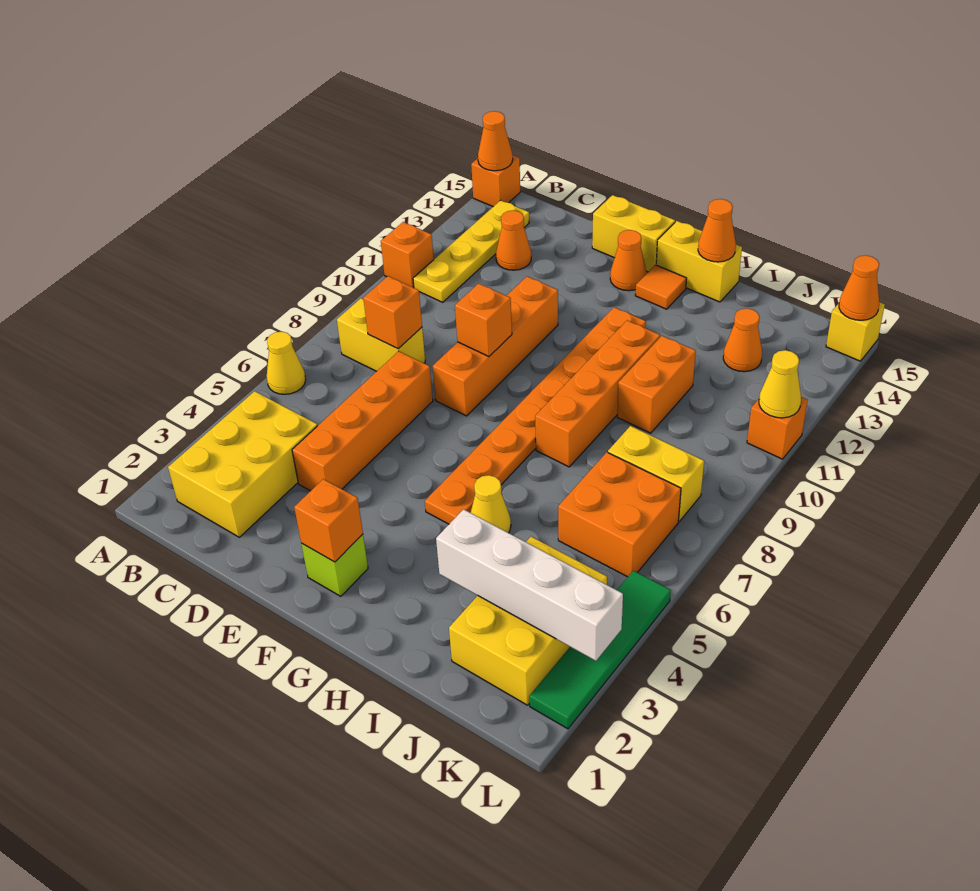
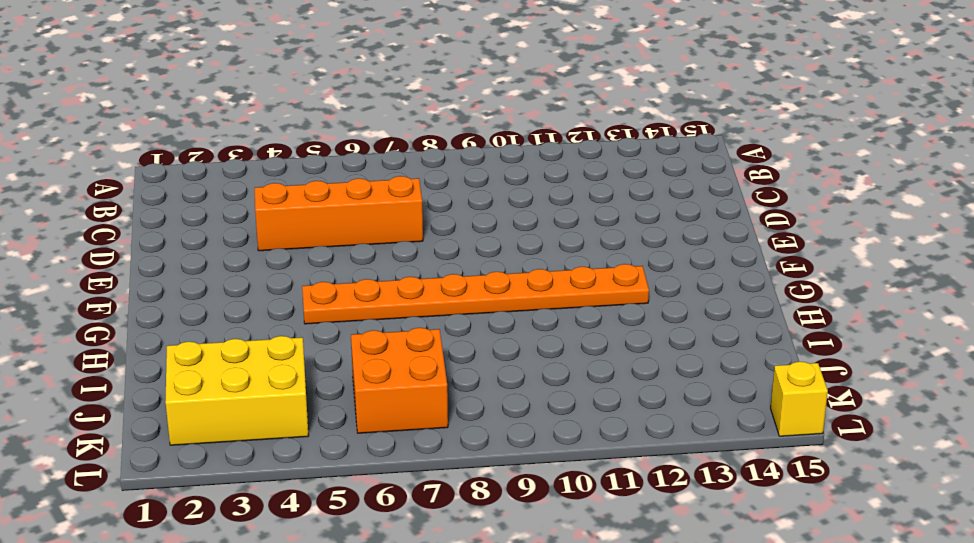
none -> yellow 1x1 cone [267,332,306,394]
none -> orange 1x1 brick [381,222,434,288]
none -> orange 1x1 brick [471,155,520,207]
none -> yellow 2x3 brick [168,391,318,537]

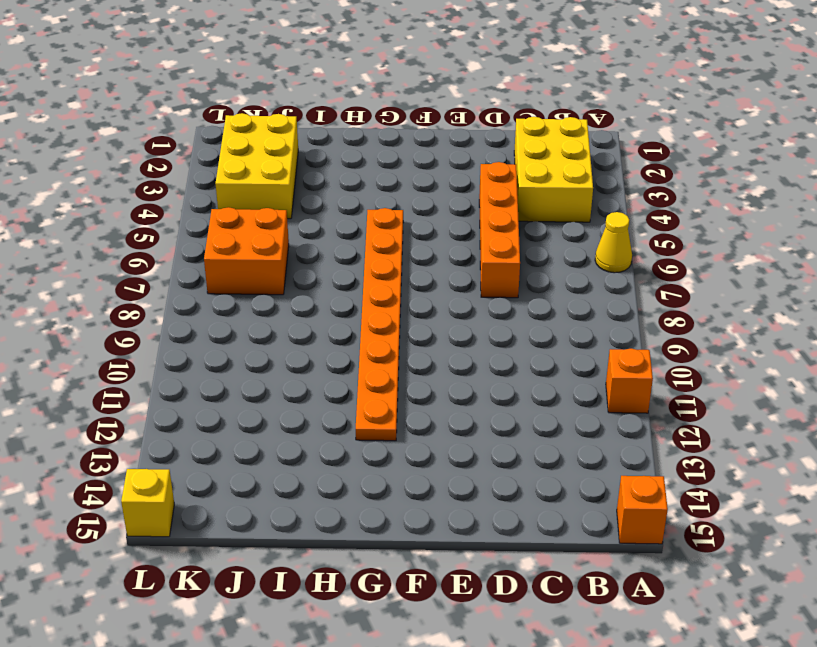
none -> yellow 1x2 brick [337,298,425,371]
none -> yellow 1x4 plate [413,200,529,302]
none -> orange 1x1 cone [496,210,531,270]
none -> orange 1x4 brick [433,276,558,416]

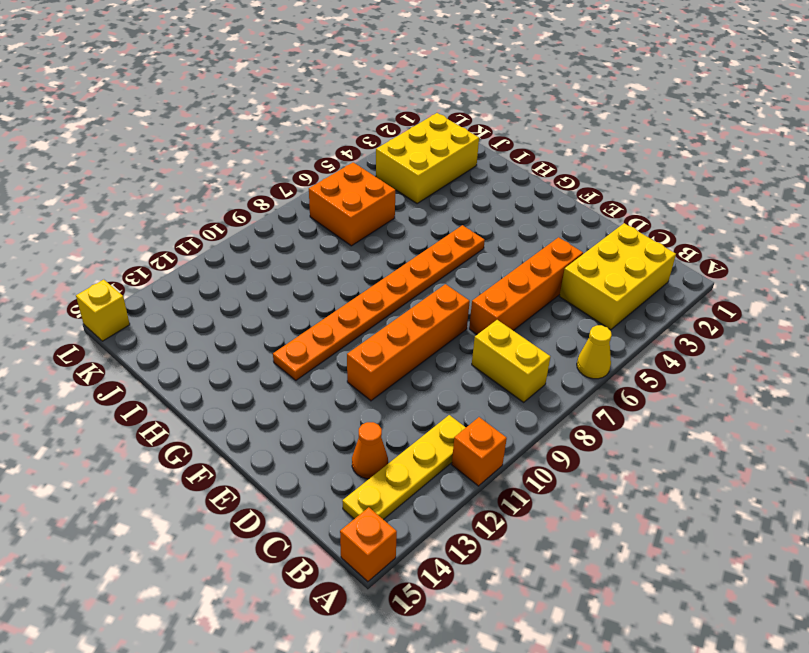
none -> yellow 1x2 brick [592,195,675,272]
none -> lime 1x1 brick [301,534,368,596]
none -> orange 1x1 cone [610,230,647,291]
none -> orange 1x1 tile [635,265,687,309]

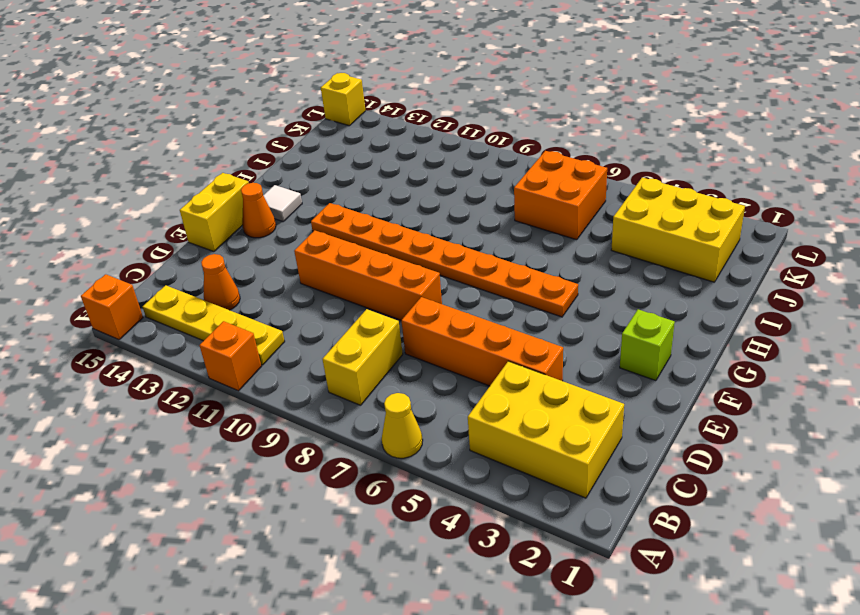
white 1x1 tile [263,185,302,221] -> orange 1x1 tile [635,265,687,309]
none -> yellow 1x2 brick [656,221,742,302]
none -> yellow 1x1 cone [471,475,511,533]
none -> orange 1x4 brick [535,320,660,467]
none -> orange 1x2 brick [617,336,696,433]

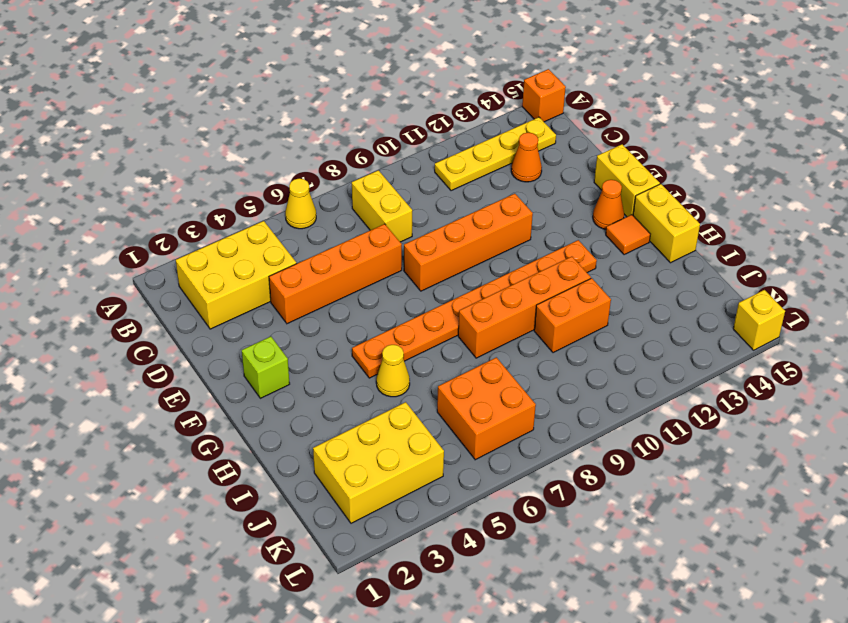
none -> orange 1x1 brick [381,222,434,288]
none -> yellow 1x2 brick [608,426,704,521]
none -> orange 1x1 cone [723,308,762,372]
none -> green 1x4 tile [529,571,671,729]

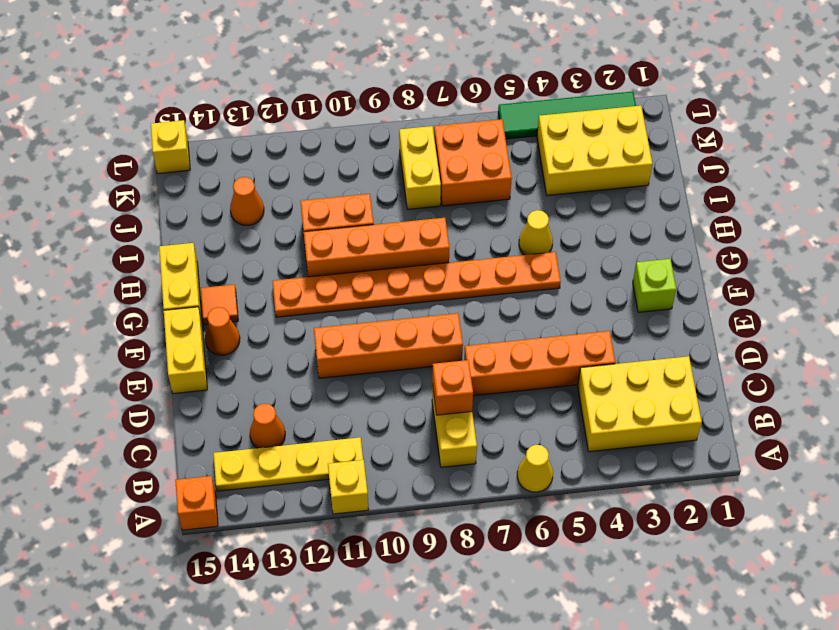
yellow 1x1 brick [328,460,369,514] -> orange 1x1 brick [381,222,434,288]
none -> orange 1x1 brick [747,397,808,459]
none -> orange 1x1 cone [478,111,513,171]
none -> orange 1x1 brick [455,283,512,357]
none -> orange 1x1 brick [294,479,363,562]

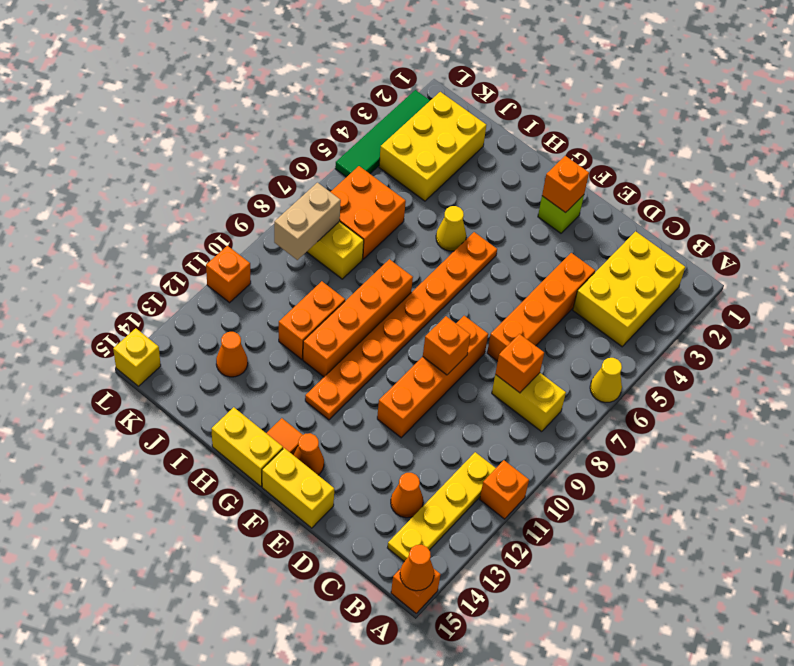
tan 1x2 brick [274,183,341,260] -> none
none -> orange 1x1 cone [698,199,736,262]
none -> white 1x4 brick [436,509,623,661]
none -> yellow 1x1 cone [759,350,801,418]
none -> orange 1x1 cone [839,255,879,320]

